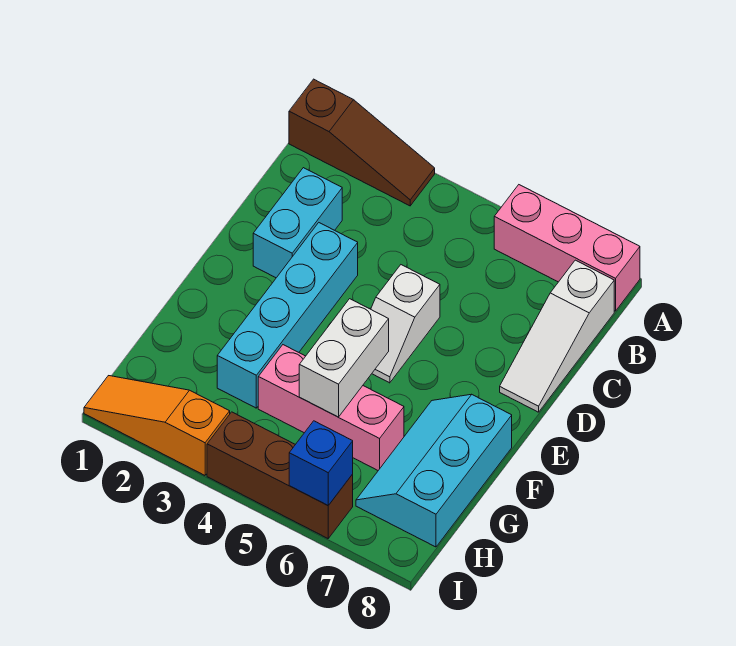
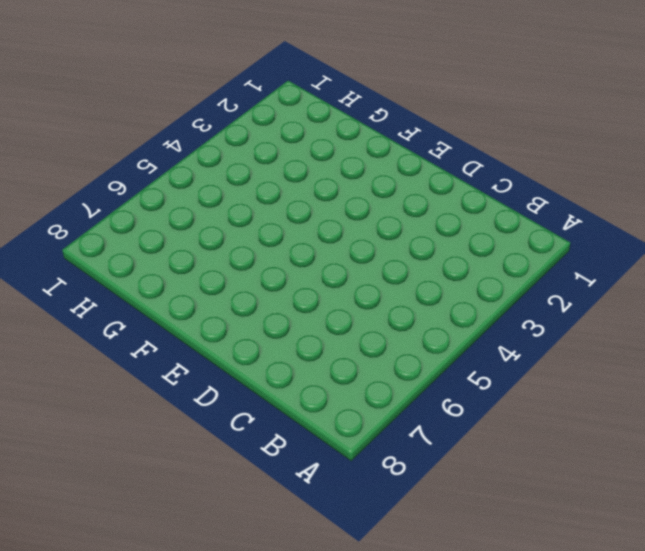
none -> brown 1x3 slope [289,79,435,206]
none -> pink 1x3 brick [494,185,640,311]
none -> white 1x3 slope [500,260,614,412]

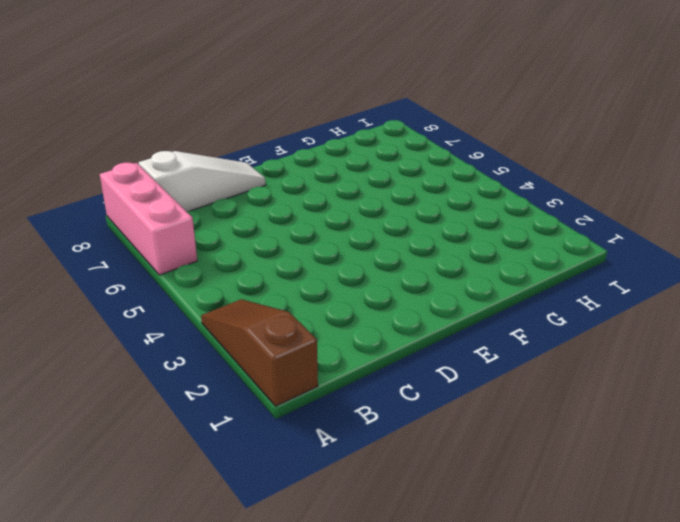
none -> cyan 1x2 brick [253,168,342,278]
none -> cyan 1x4 brick [217,223,358,408]
none -> white 1x2 slope [371,265,440,383]

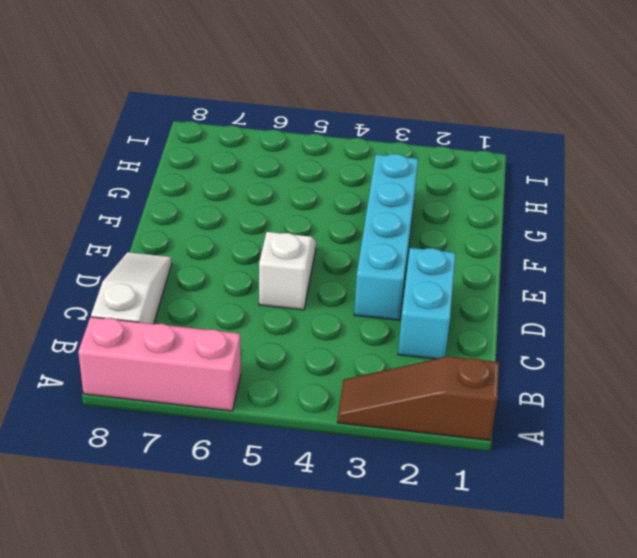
none -> cyan 2x3 slope [356,394,512,547]
none -> pink 1x3 brick [258,345,404,470]
none -> orange 1x3 slope [84,376,230,475]

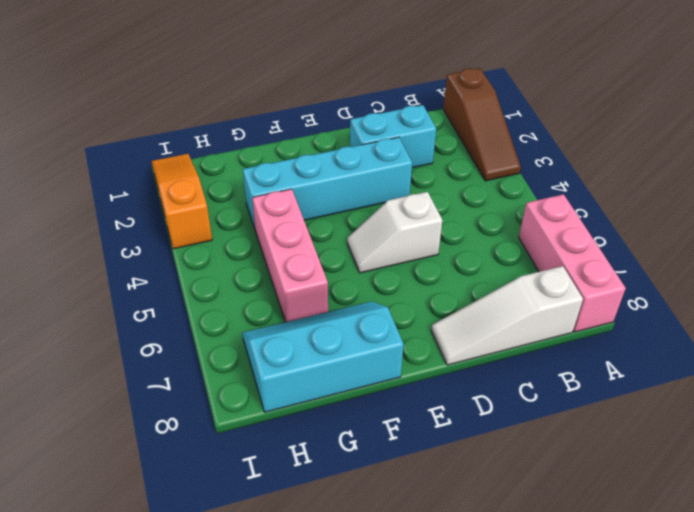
none -> brown 1x3 brick [207,412,353,538]
none -> white 1x2 brick [299,299,389,417]
none -> blue 1x1 brick [289,421,353,505]

